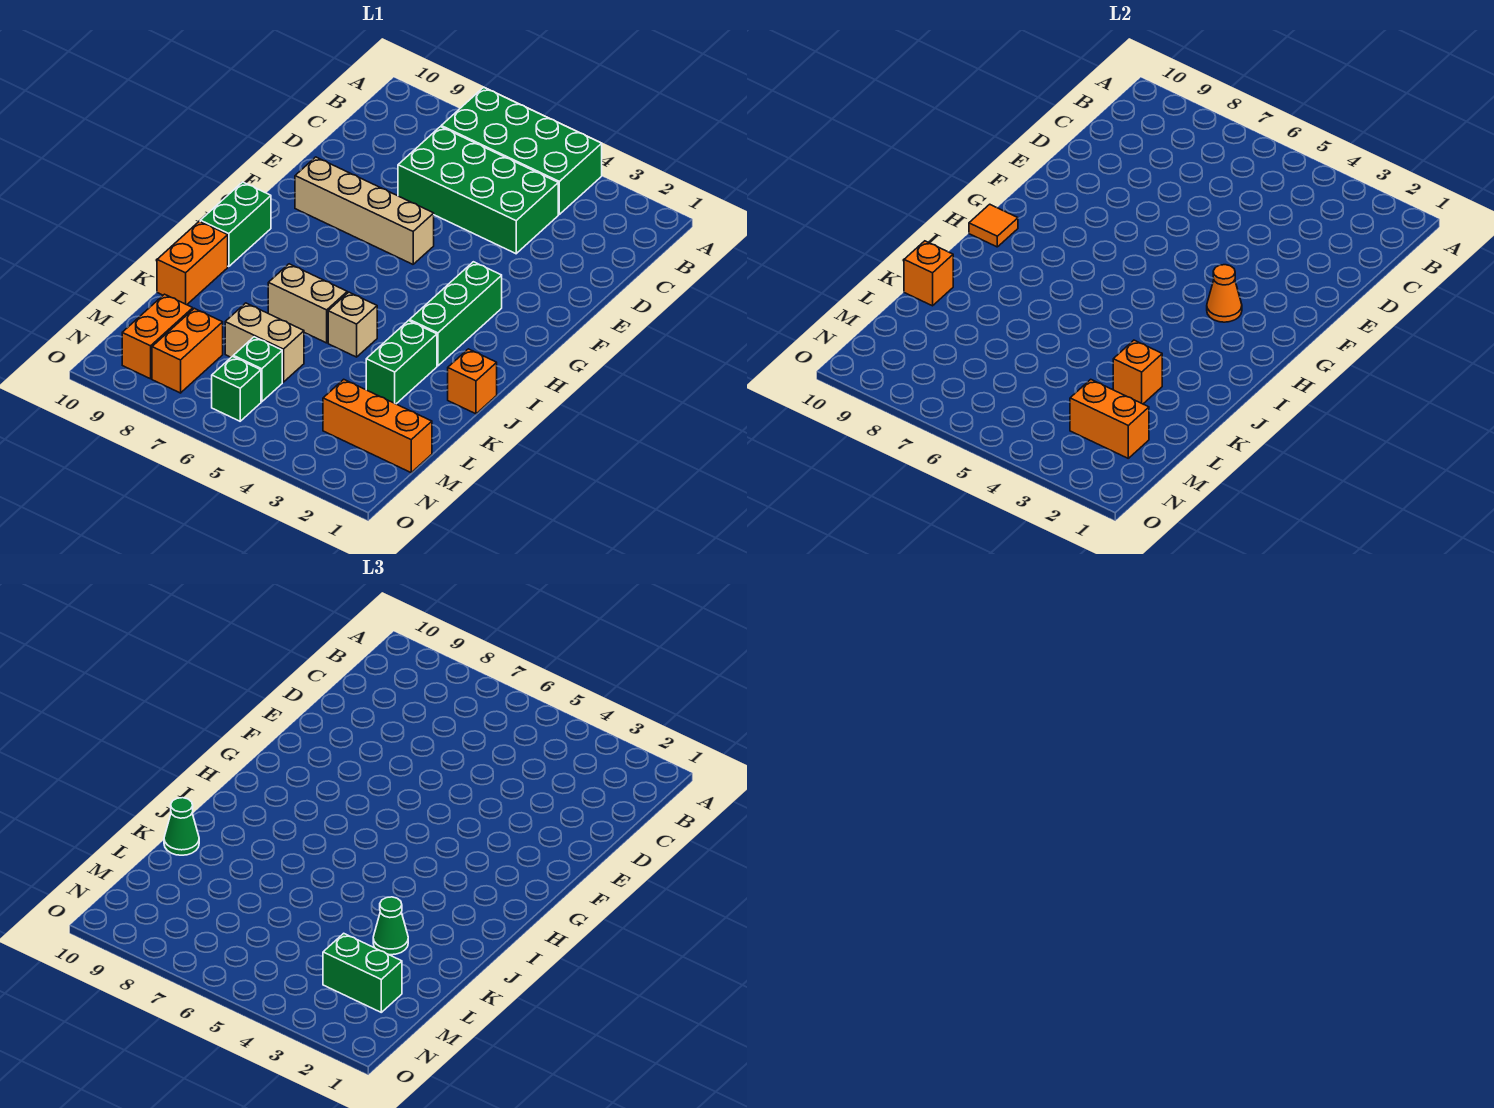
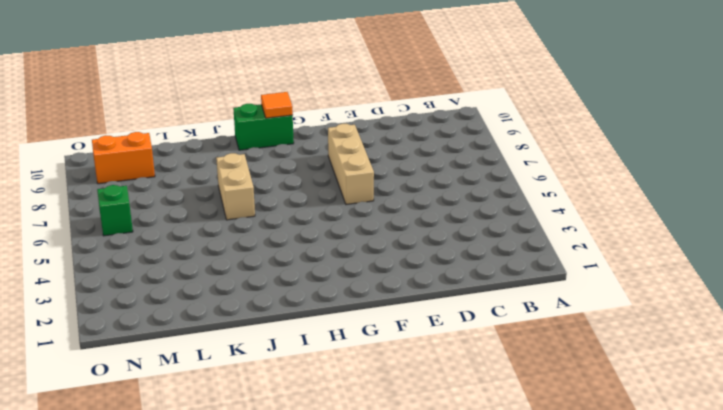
tan 1x3 brick [328,124,374,205] -> tan 1x4 brick [295,157,434,264]
none -> green 2x4 brick [441,87,602,214]
none -> green 2x4 brick [398,127,558,254]
none -> green 1x3 brick [410,262,502,366]

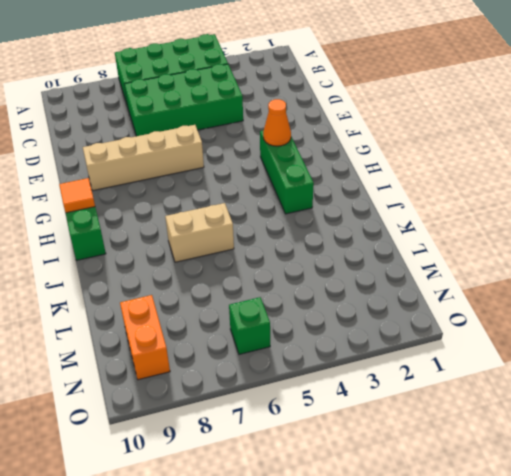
none -> orange 1x1 brick [448,349,497,414]
none -> green 1x2 brick [366,321,437,404]
none -> tan 1x1 brick [328,292,377,357]

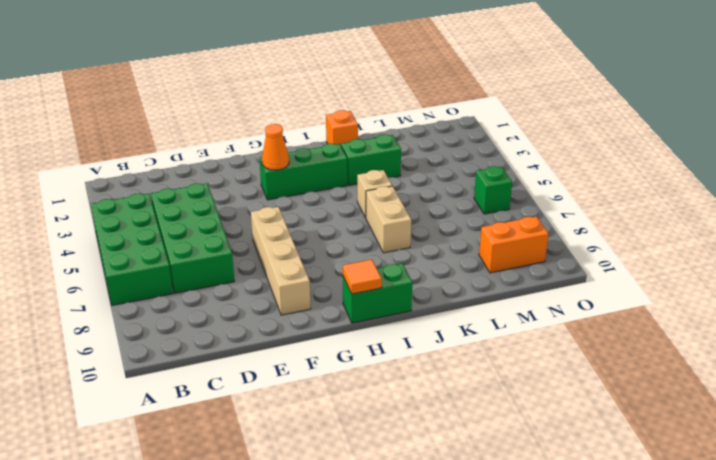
none -> orange 1x2 brick [157,221,228,305]
none -> tan 1x2 brick [225,303,304,382]
none -> orange 1x3 brick [323,379,432,472]

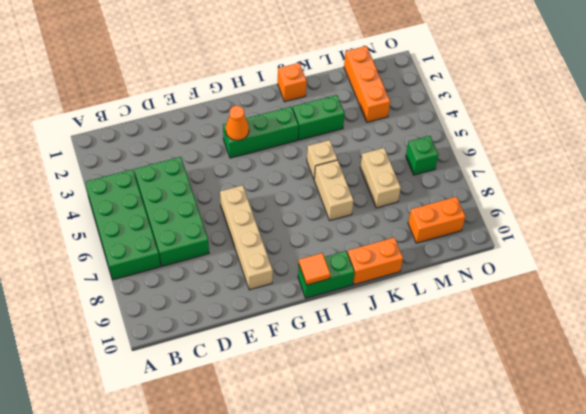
none -> green 1x1 brick [233,337,282,402]
none -> orange 1x2 brick [152,308,223,393]
none -> orange 1x1 brick [1113,340,1162,404]

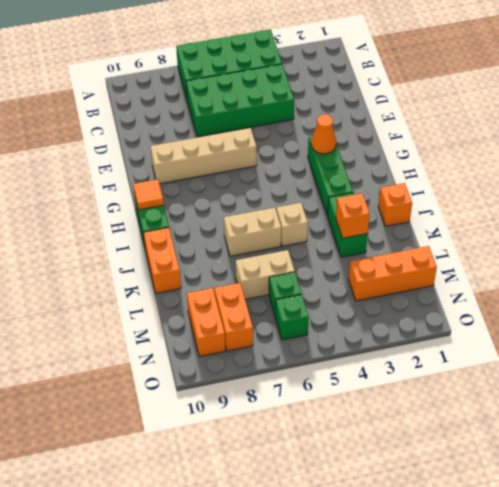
none -> orange 1x1 brick [904,241,953,306]
none -> orange 1x2 brick [1070,379,1149,458]
none -> green 1x1 cone [373,897,408,955]

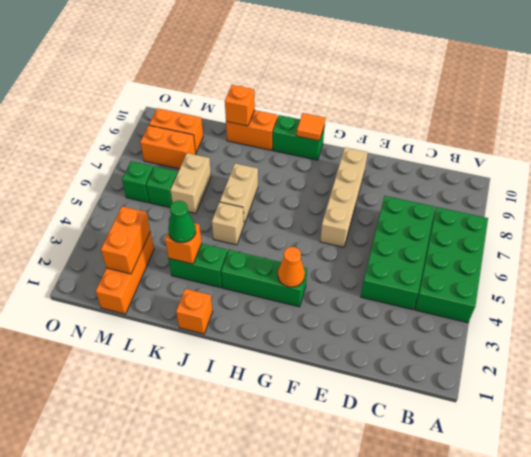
none -> green 1x1 cone [164,798,199,855]
none -> green 1x2 brick [323,933,402,1012]

